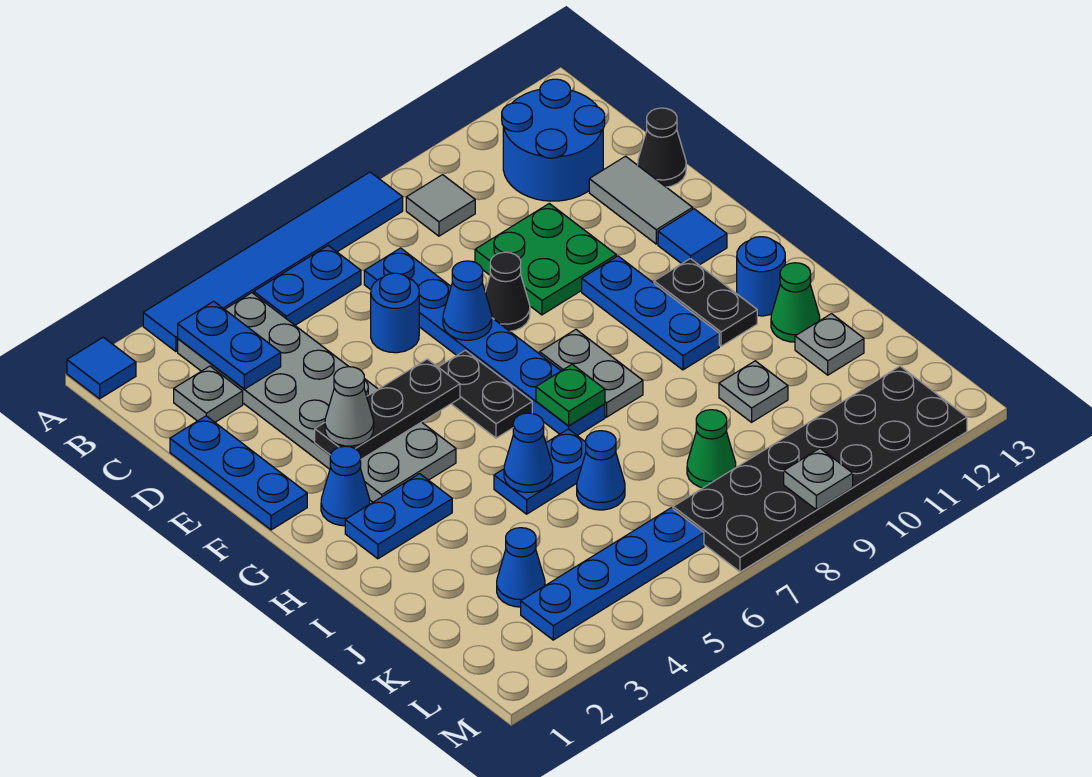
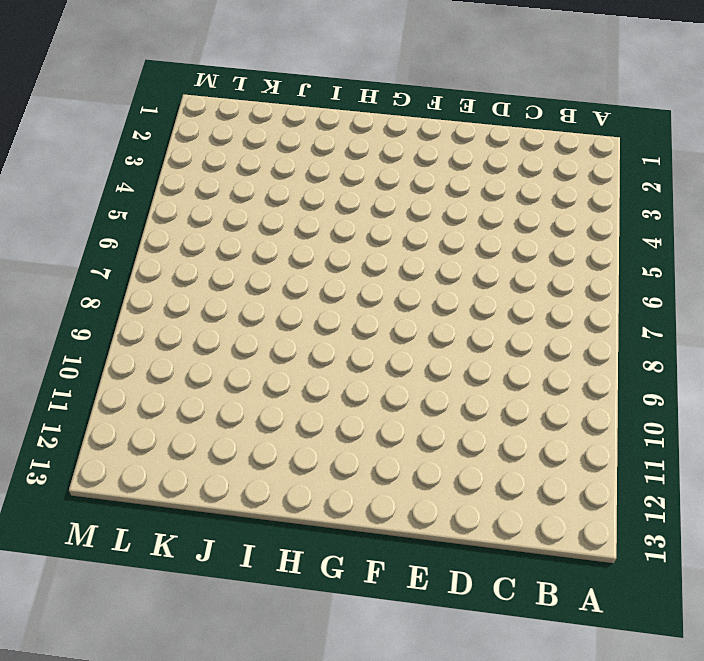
none -> blue 1x1 tile [67,337,136,399]
none -> blue 1x6 tile [143,172,403,352]
none -> grey 2x6 plate [178,293,456,502]
none -> blue 1x2 plate [254,246,361,325]

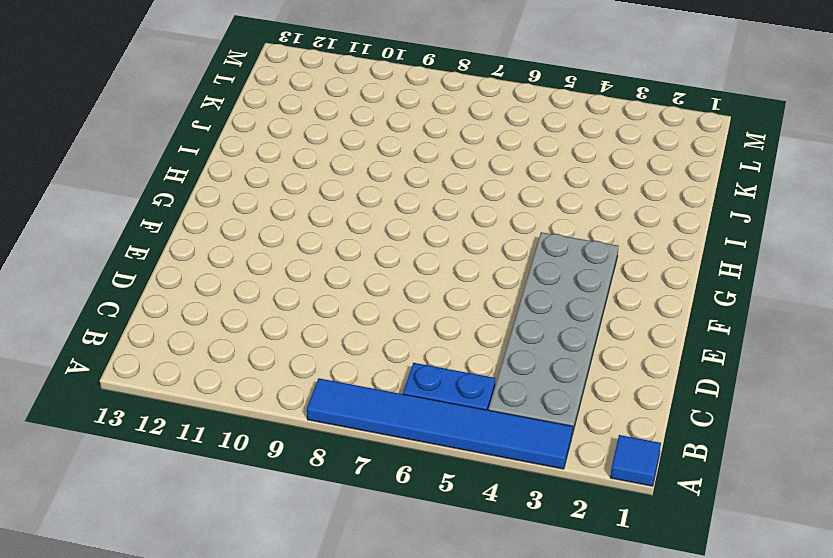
none -> grey 1x1 tile [406,175,475,236]
none -> blue 2x2 round brick [502,79,605,201]
none -> grey 1x1 plate [174,366,243,422]
none -> blue 1x6 plate [364,248,605,435]

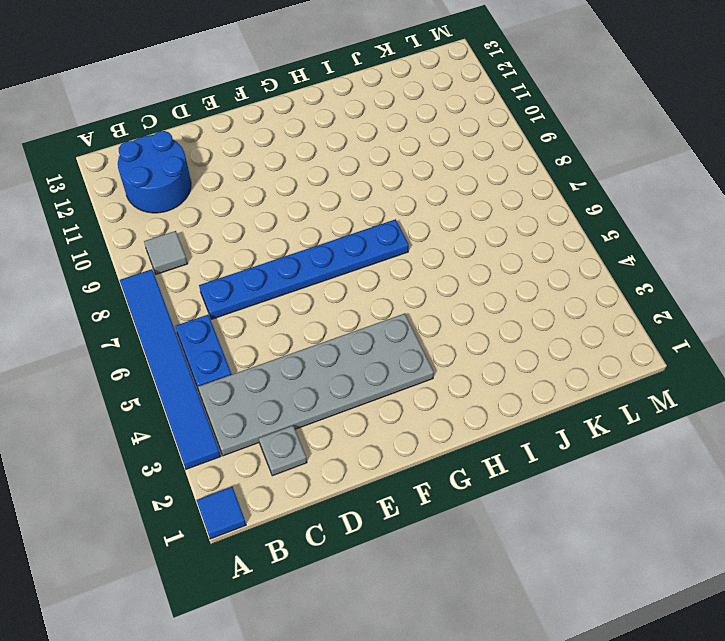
none -> blue 1x3 plate [170,416,307,530]
none -> blue 1x1 round brick [371,273,419,353]
none -> green 2x2 plate [475,203,616,315]
none -> grey 1x2 tile [589,156,693,244]

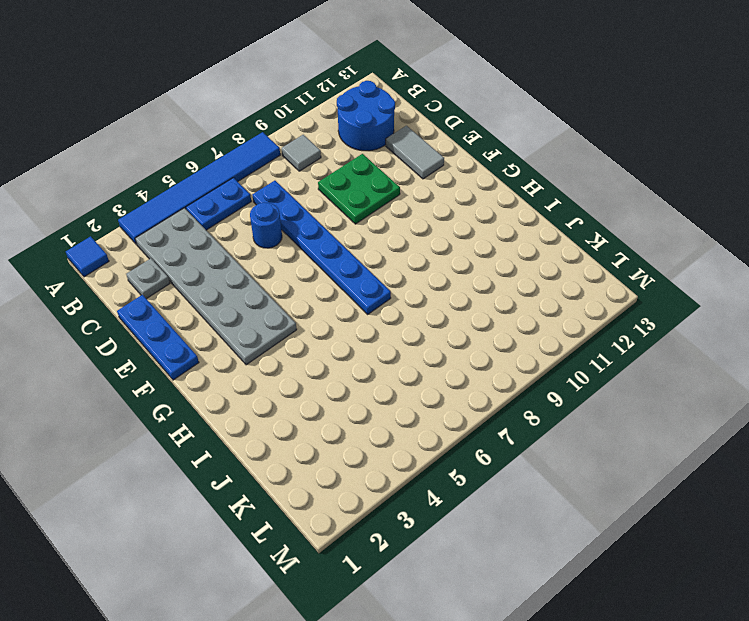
none -> black 1x1 cone [638,108,686,187]
none -> black 1x1 cone [485,252,530,331]
none -> black 1x2 plate [439,350,532,438]
none -> blue 1x3 plate [582,256,719,370]

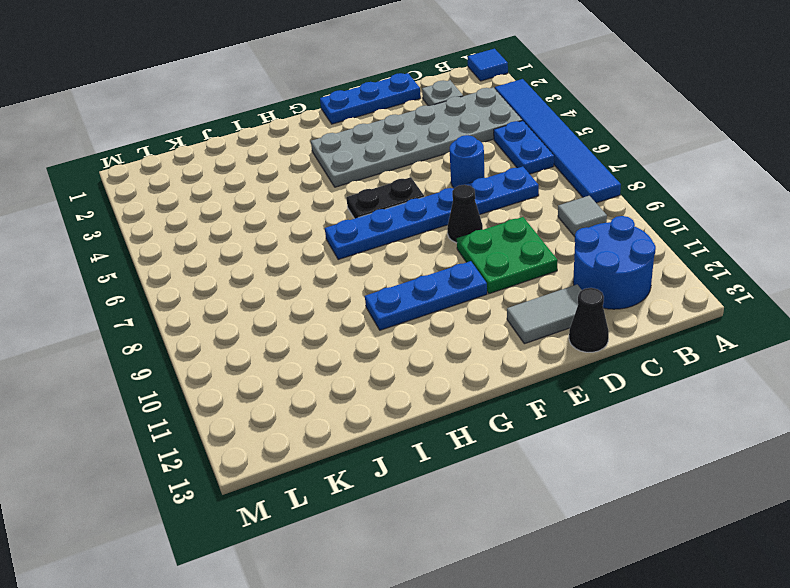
none -> blue 1x1 tile [658,209,727,265]
none -> blue 1x1 cone [321,446,370,526]
none -> grey 1x2 plate [540,330,643,417]
none -> black 1x2 plate [654,259,757,346]

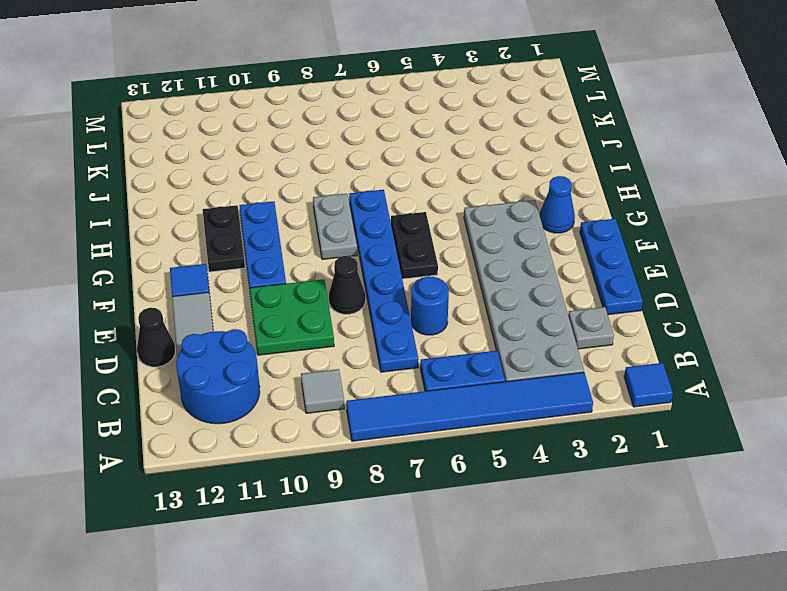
none -> blue 1x2 plate [345,474,452,559]
none -> blue 1x1 round brick [737,237,785,316]
none -> blue 1x2 plate [494,429,586,514]
none -> green 1x1 cone [771,263,820,342]

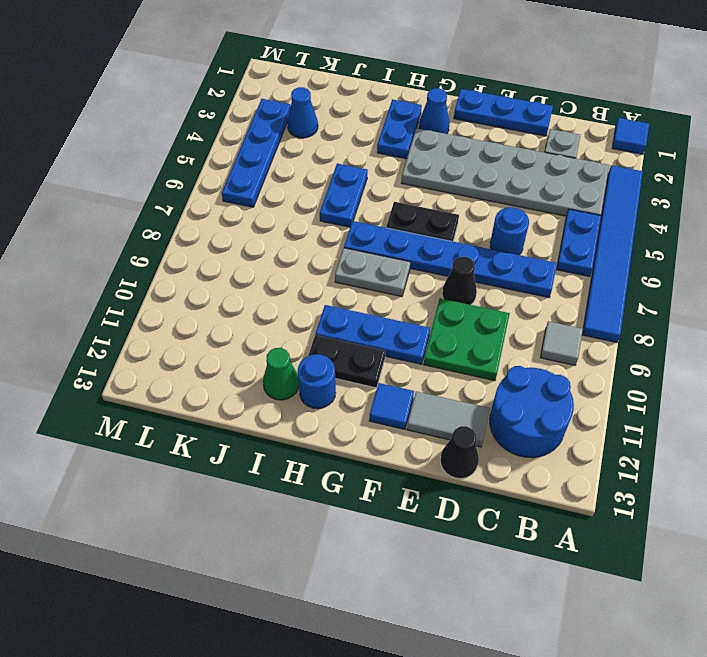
none -> blue 1x1 cone [577,431,625,510]
none -> grey 1x1 plate [719,361,788,422]
none -> grey 1x1 plate [795,314,864,375]
none -> green 1x1 cone [687,410,736,488]

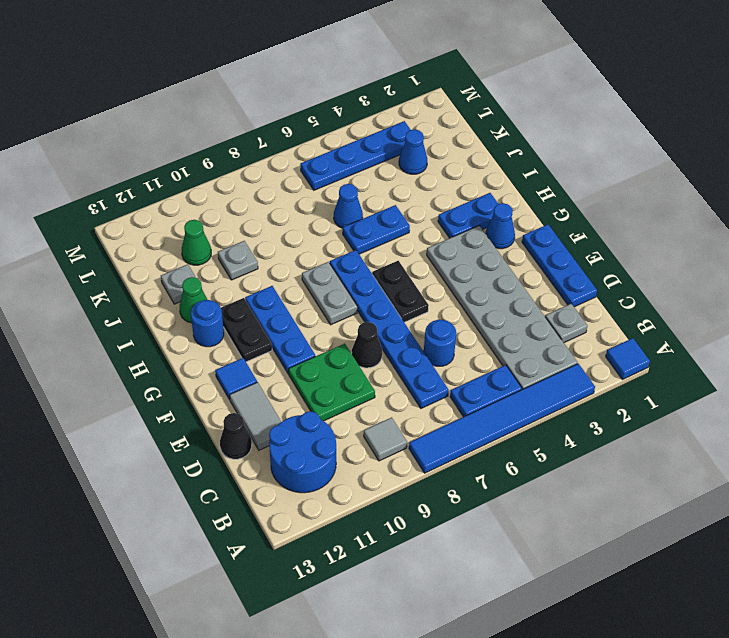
green 1x1 cone [182,220,211,265] -> green 1x1 cone moved to [687,410,736,488]
none -> black 2x6 plate [673,366,967,572]
none -> blue 1x2 plate [178,301,281,389]
none -> blue 1x1 cone [443,261,492,340]
none -> black 1x3 plate [315,359,460,459]

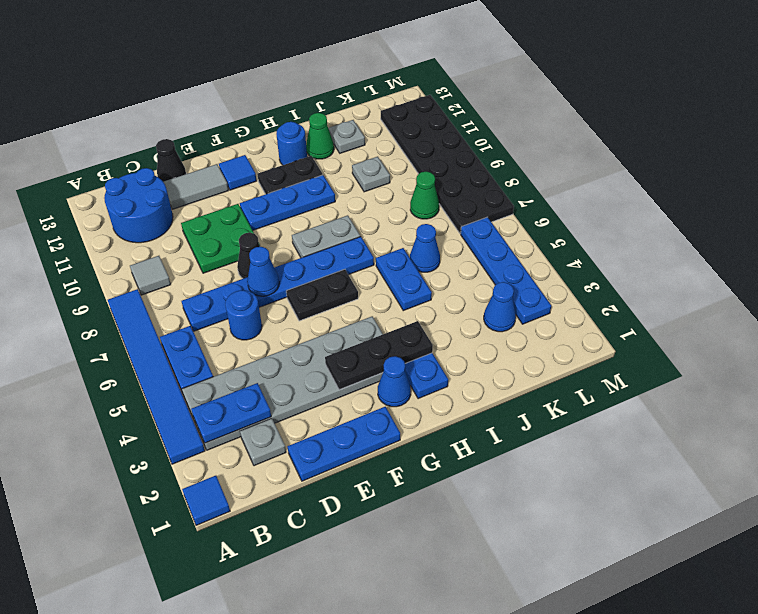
black 1x3 plate [325,321,433,390] -> black 1x3 plate turned to [315,359,460,459]
none -> green 1x1 plate [536,364,605,426]
none -> blue 1x1 cone [504,413,553,492]
none -> grey 1x1 plate [784,448,853,510]
none -> grey 1x1 cone [325,367,374,446]

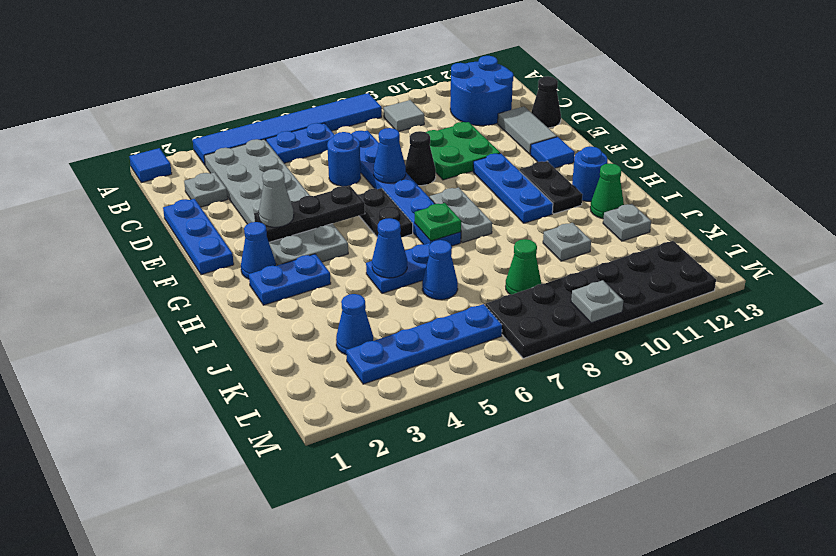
none -> blue 1x2 plate [178,301,281,389]

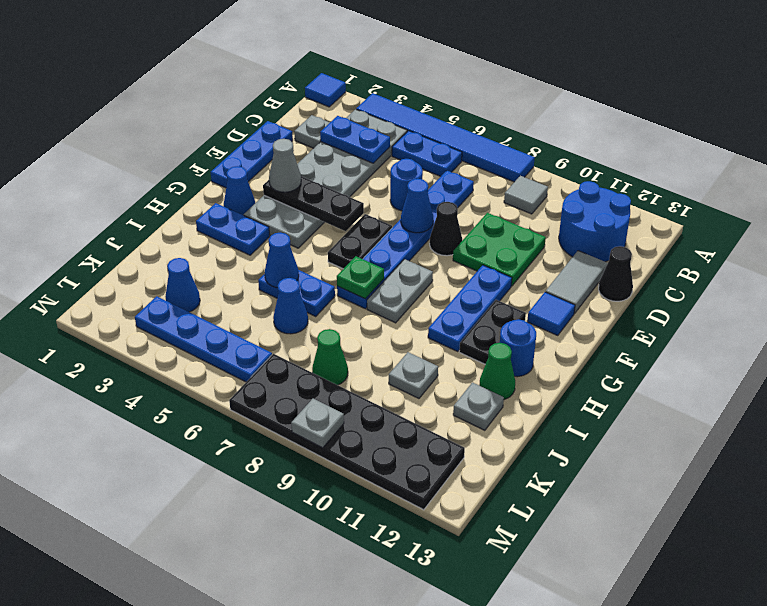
blue 1x2 plate [320,116,390,163] -> blue 1x2 plate turned to [178,301,281,389]

